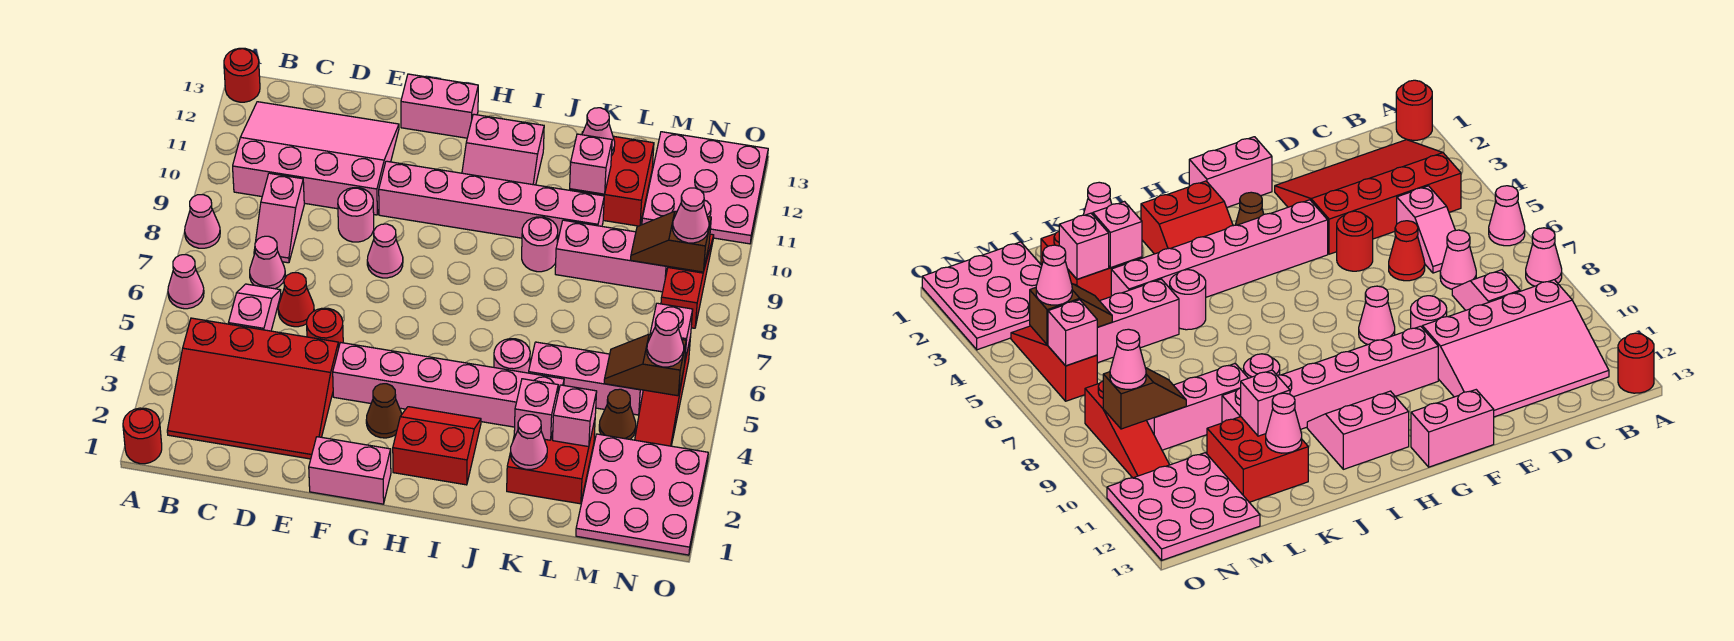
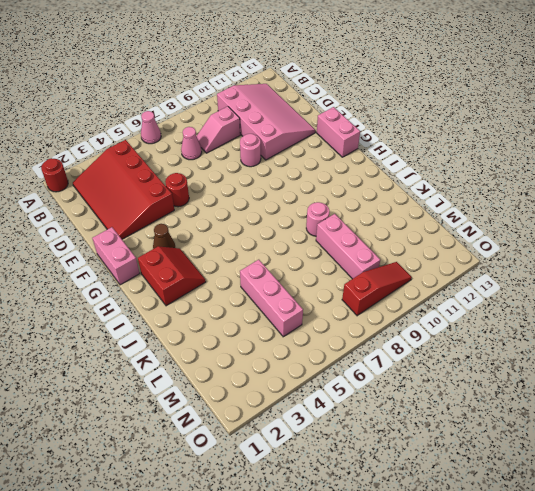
none -> pink 1x1 cone [185,195,220,248]
none -> red 1x1 round brick [224,48,260,102]
none -> pink 1x2 slope [229,284,281,331]
none -> red 1x1 cone [278,273,314,327]

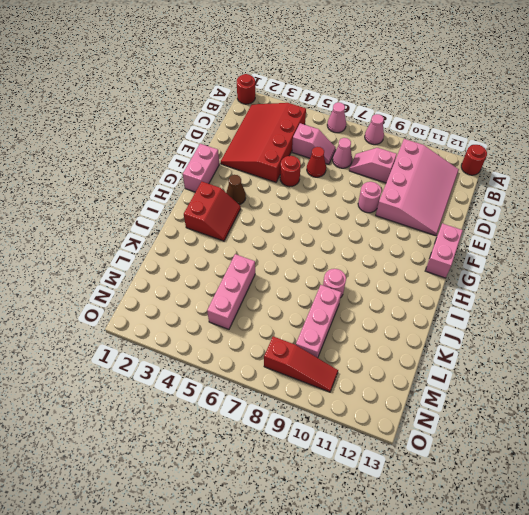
none -> pink 1x6 brick [333,342,564,427]
none -> pink 1x1 cone [367,224,403,278]
none -> pink 1x6 brick [379,161,604,242]
none -> pink 2x2 slope [462,114,544,185]

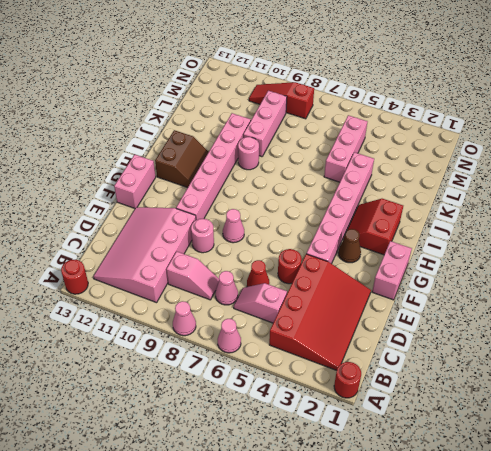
brown 2x2 slope [155,130,209,188] -> pink 2x2 slope [462,114,544,185]
none -> pink 1x1 round brick [494,339,530,373]
none -> red 2x2 brick [507,420,595,504]
none -> red 2x2 brick [570,132,654,226]
none -> pink 3x3 plate [576,434,708,555]

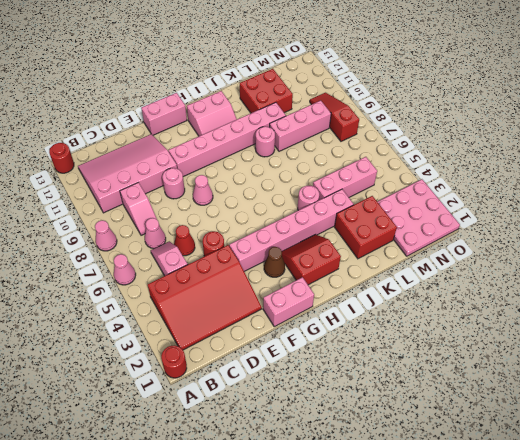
none -> brown 1x1 cone [599,389,636,439]
none -> pink 3x3 plate [642,132,768,244]
none -> red 1x3 slope [635,336,691,446]
none -> pink 1x1 cone [510,415,547,469]

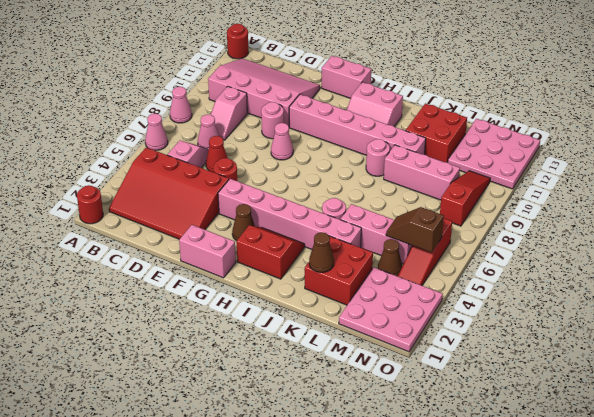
brown 1x1 cone [309,232,334,272] -> pink 1x1 cone [510,415,547,469]
none -> pink 1x1 brick [514,379,558,440]
none -> pink 1x1 brick [570,134,612,194]
none -> pink 1x1 cone [582,108,615,156]
none -> pink 1x1 brick [553,385,597,447]

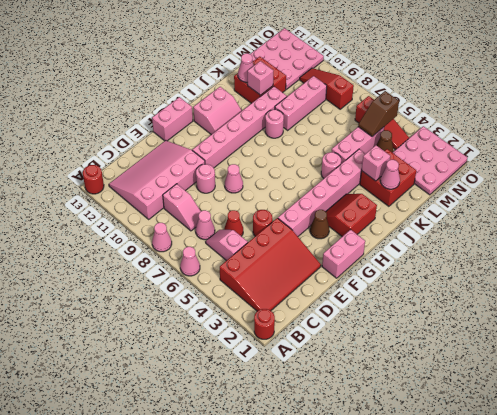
none -> pink 1x1 brick [553,385,597,447]
none -> brown 1x2 slope [631,211,711,272]
none -> pink 1x1 brick [650,303,693,361]
none -> pink 1x1 cone [647,312,684,367]

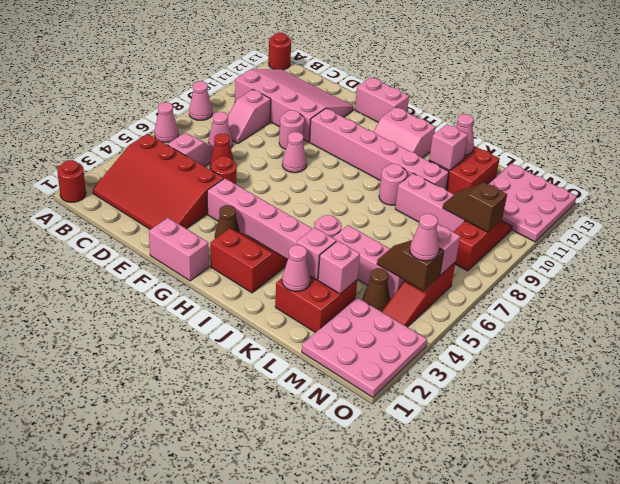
none -> pink 1x1 cone [673,188,709,243]

